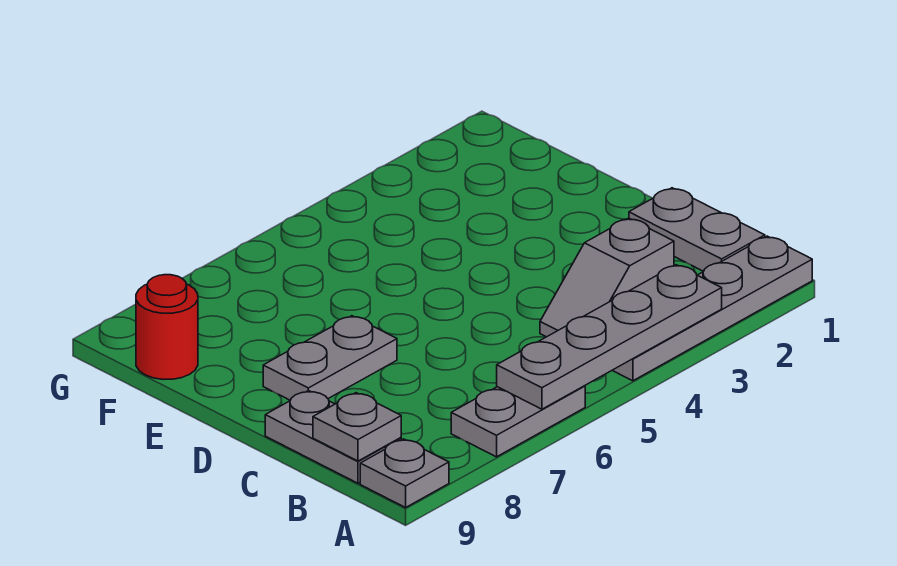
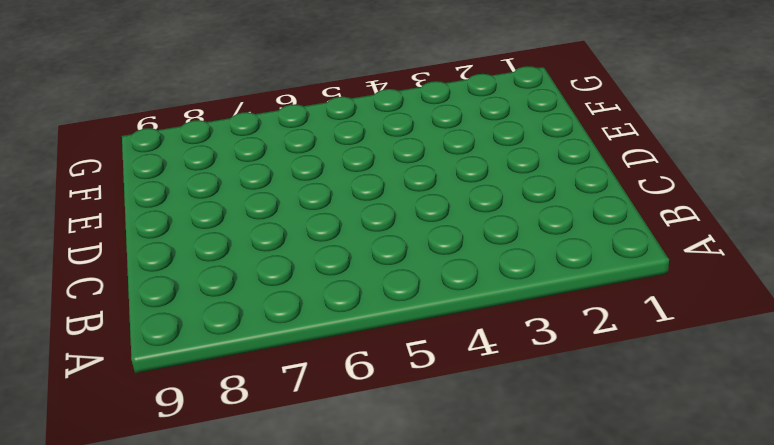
none -> grey 1x4 plate [612,236,812,381]
none -> grey 1x2 plate [451,386,585,457]

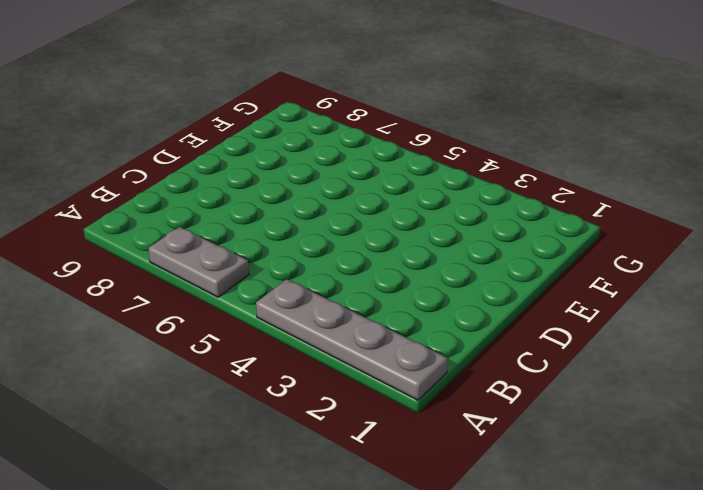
none -> grey 1x1 plate [360,439,449,508]
none -> grey 1x2 plate [629,188,765,271]

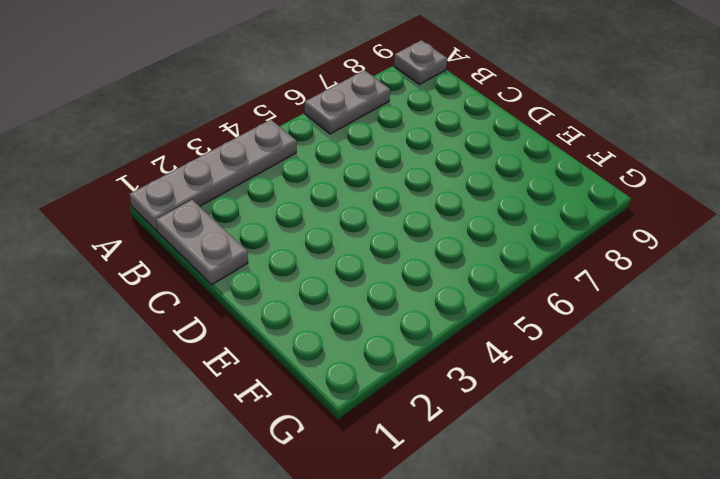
none -> grey 1x2 slope [540,218,674,337]
none -> grey 1x2 plate [265,391,401,483]

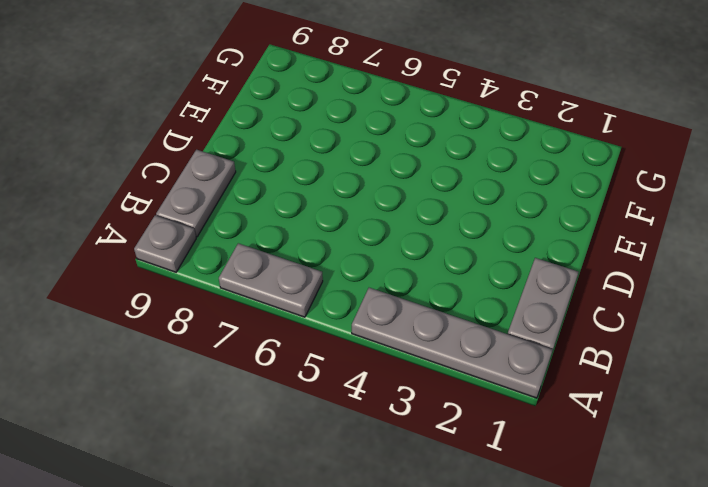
none -> grey 1x2 slope [540,218,674,337]
none -> grey 1x2 plate [263,316,397,400]

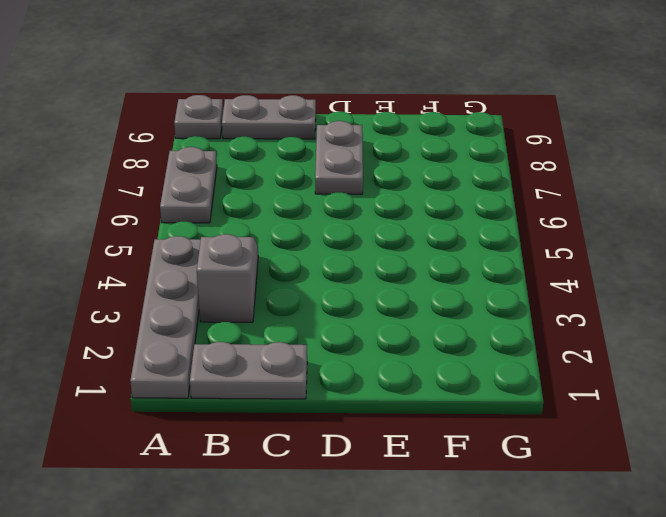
none -> red 1x1 round brick [136,275,198,380]
none -> grey 1x4 plate [497,265,722,409]

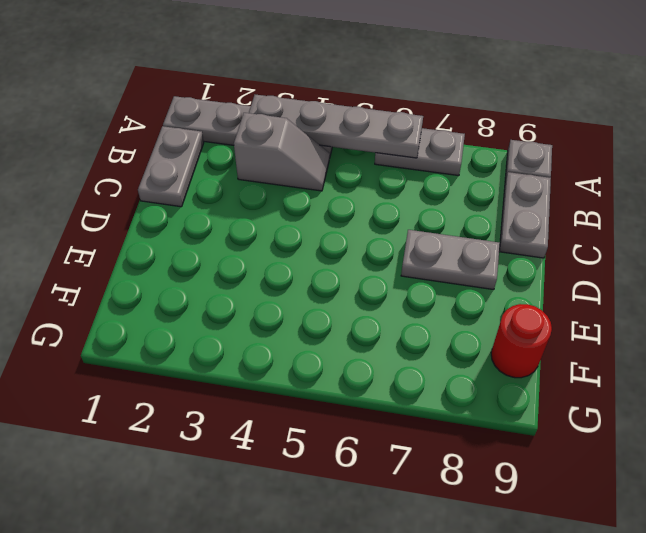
none -> grey 1x1 plate [313,393,401,461]

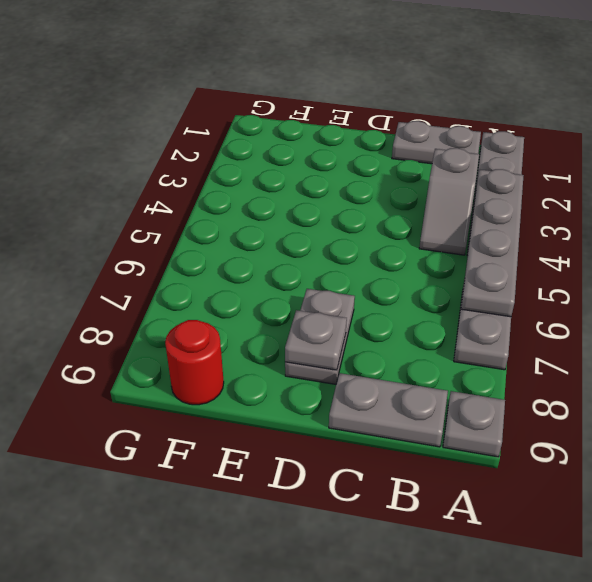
grey 1x1 plate [285,310,347,370] -> grey 1x1 plate moved to [313,393,401,461]

